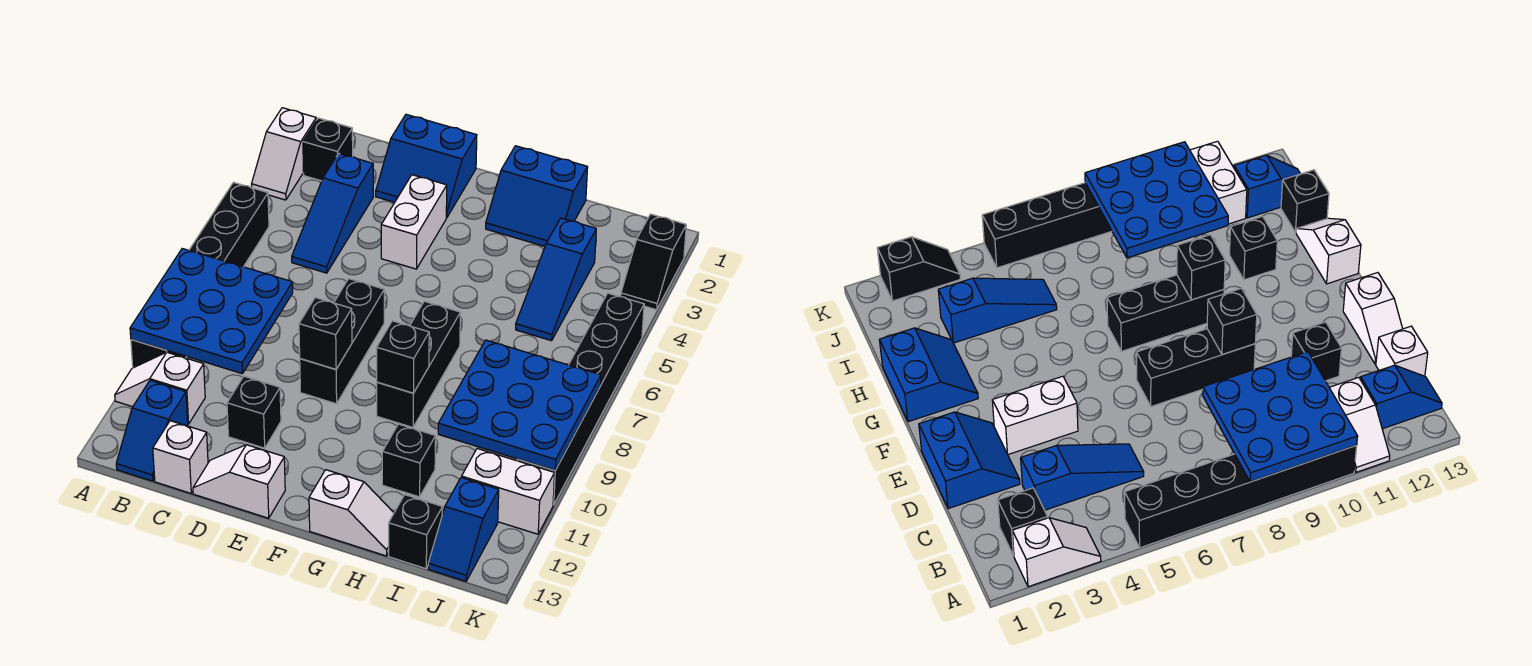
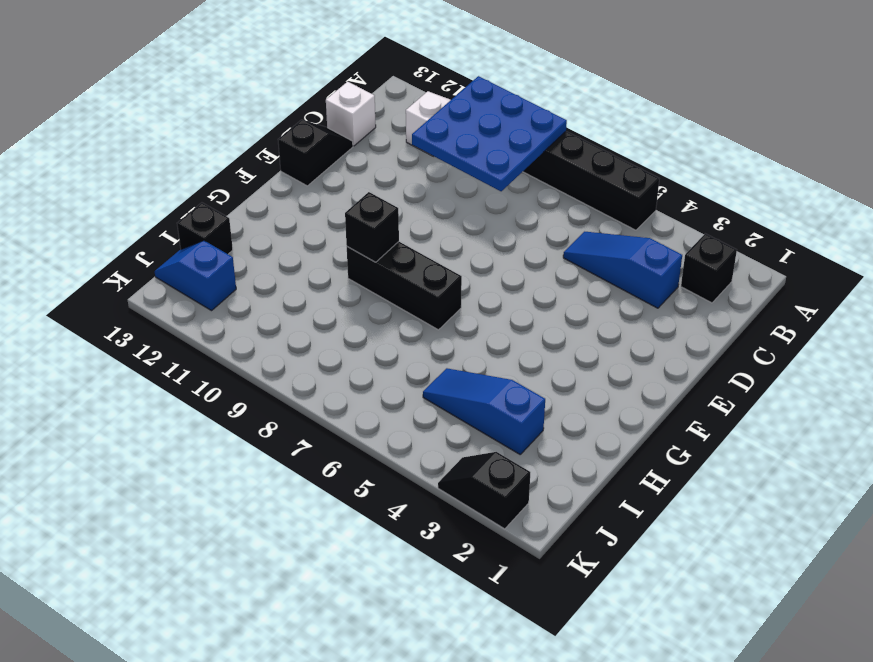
black 1x2 slope [278,120,353,186] -> white 1x2 slope [193,445,285,518]
none -> white 1x2 slope [252,108,316,200]
none -> blue 1x2 slope [116,381,188,481]
none -> blue 2x2 slope [376,114,477,218]

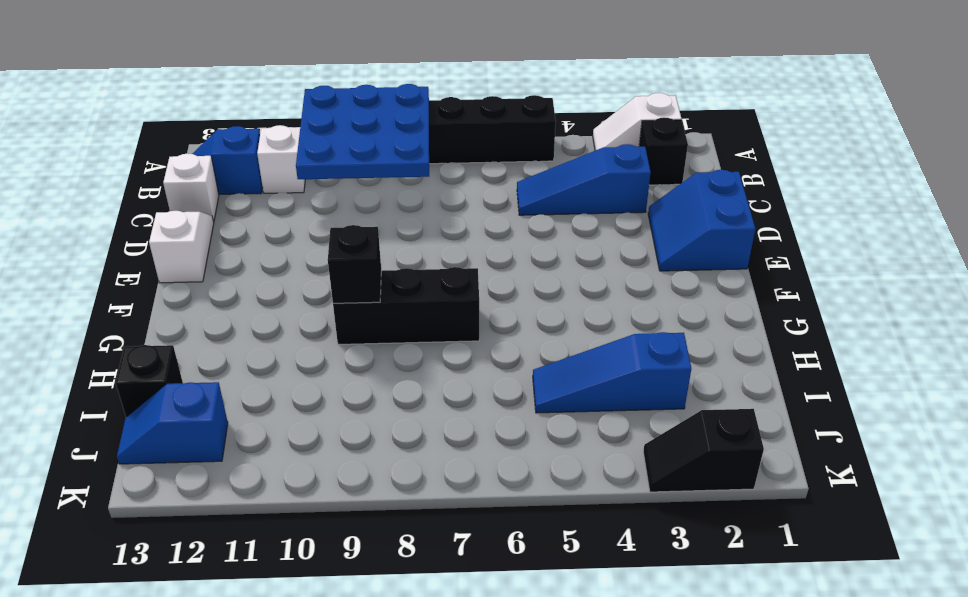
none -> black 1x1 brick [227,376,281,448]
none -> white 1x2 brick [381,175,447,269]
none -> black 1x3 brick [300,279,384,404]

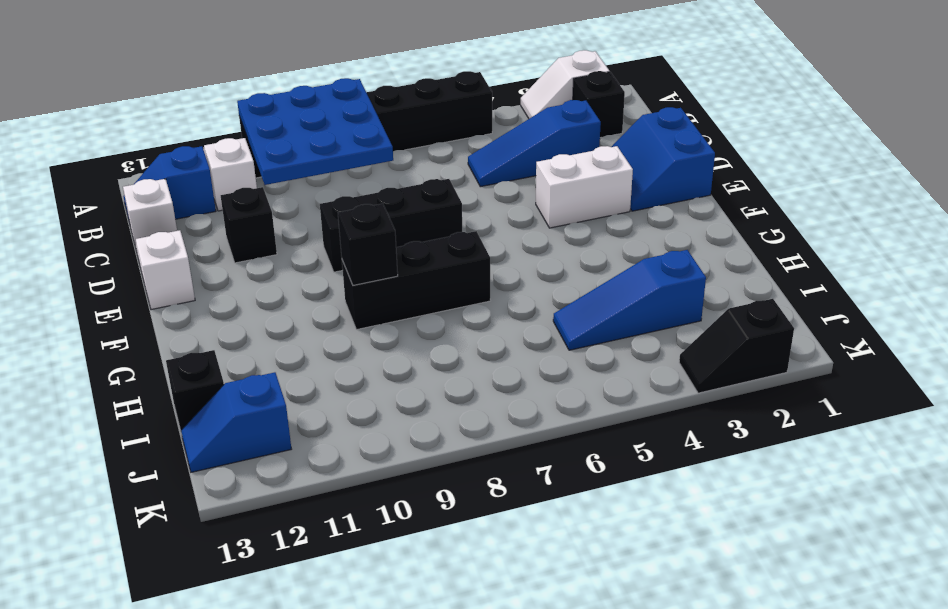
none -> blue 2x2 slope [486,146,588,246]
none -> white 1x2 slope [309,470,394,556]
none -> black 1x1 brick [382,424,436,497]

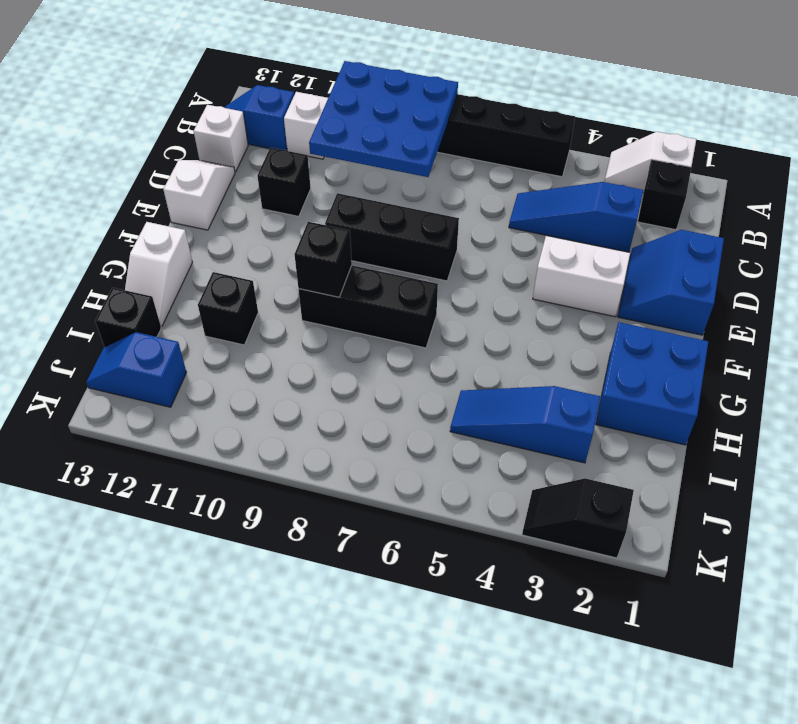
blue 2x2 brick [596,322,708,445] -> blue 2x2 slope [486,146,588,246]
none -> white 1x2 brick [462,449,555,534]
none -> black 1x6 brick [517,293,644,505]
none -> black 1x1 brick [299,298,352,369]

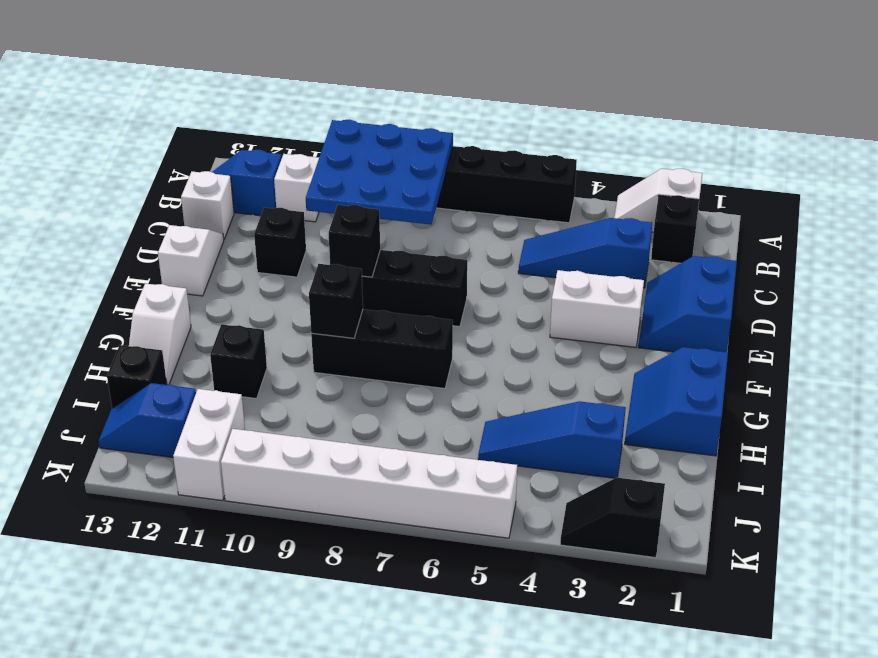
white 1x6 brick [221,429,517,538] -> black 1x6 brick [517,293,644,505]
none -> blue 3x3 plate [438,340,601,471]

